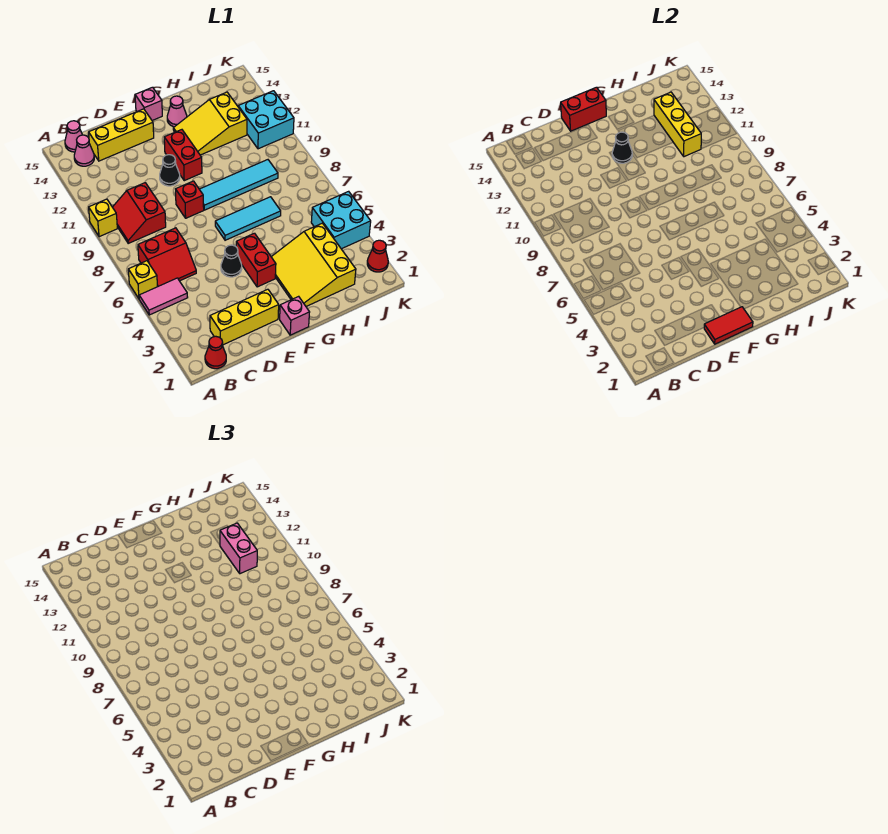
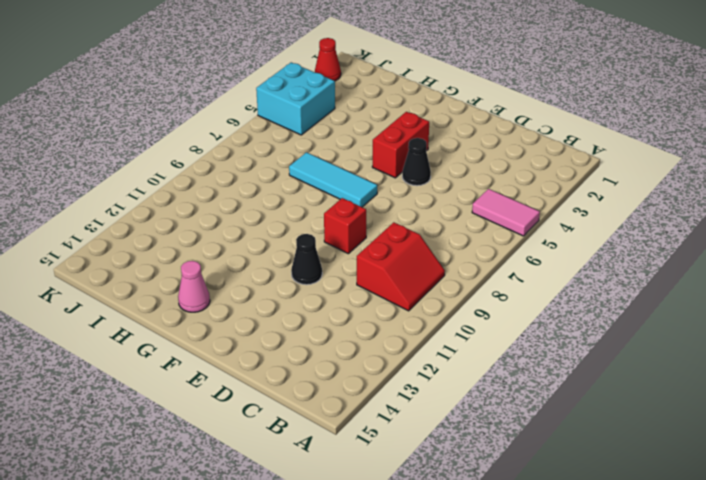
none -> yellow 1x1 brick [128,261,157,298]
none -> yellow 1x1 brick [89,199,117,237]
none -> red 1x1 cone [205,336,226,369]
none -> red 2x2 slope [138,228,196,287]

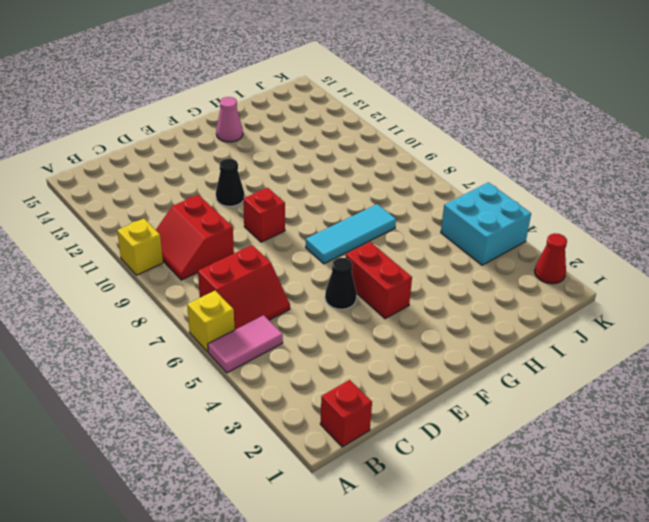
red 1x1 brick [320,380,372,447] -> red 1x1 cone [205,336,226,369]
none -> pink 1x1 cone [74,135,94,166]
none -> pink 1x1 cone [65,121,82,152]
none -> yellow 1x3 brick [210,289,279,345]
none -> yellow 1x3 brick [89,109,154,161]

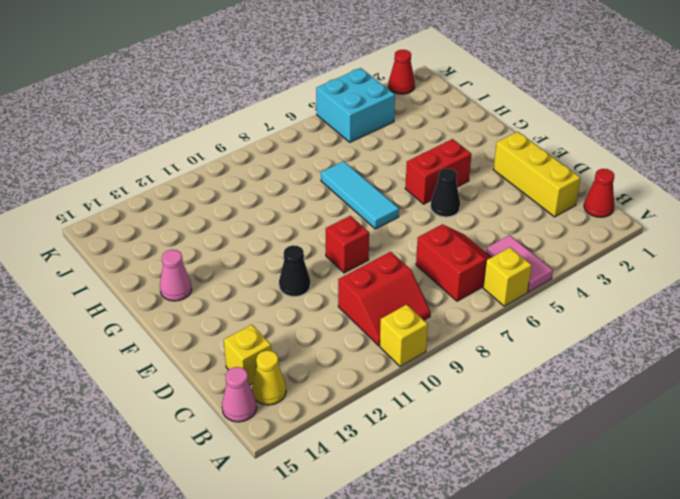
yellow 1x1 cone [252,350,286,405] -> pink 1x1 cone [74,135,94,166]
yellow 1x1 brick [224,325,271,385] -> yellow 1x3 brick [89,109,154,161]
none -> pink 1x1 brick [280,296,310,335]
none -> cyan 1x4 tile [199,160,278,210]
none -> red 1x2 brick [164,130,202,181]
none -> pink 1x1 brick [135,87,162,121]

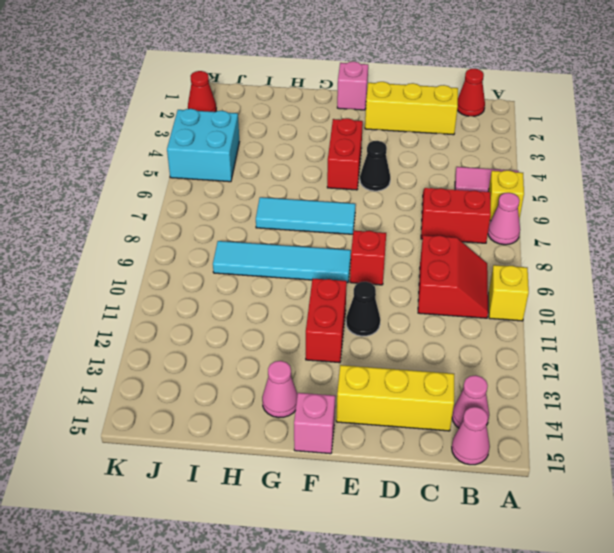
pink 1x1 cone [488,193,520,245] -> none
none -> yellow 3x3 slope [271,223,356,306]
none -> yellow 2x3 slope [173,92,247,155]
none -> cyan 2x2 brick [238,91,294,149]
none -> red 1x2 tile [704,307,753,344]

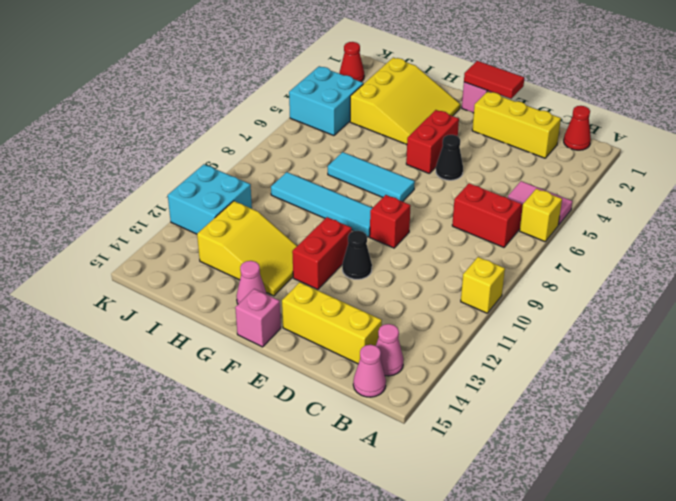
none -> red 2x2 slope [113,183,166,243]
none -> red 1x2 brick [561,87,606,131]
none -> black 1x1 cone [612,132,632,163]
none -> yellow 1x3 brick [654,92,701,157]

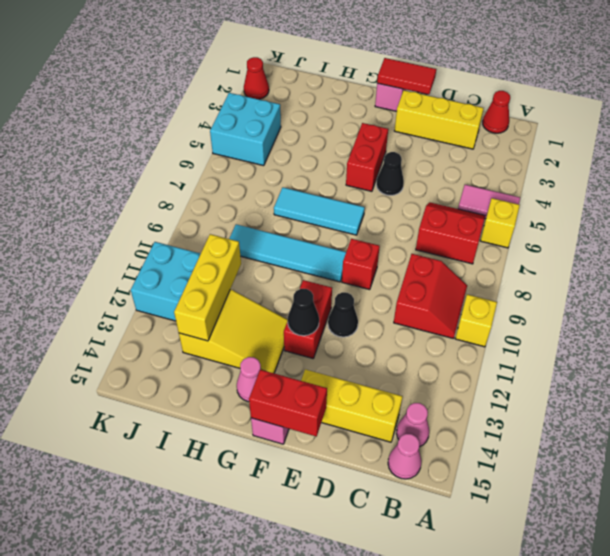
none -> yellow 3x3 slope [271,223,356,306]
none -> pink 1x2 brick [220,523,257,574]

